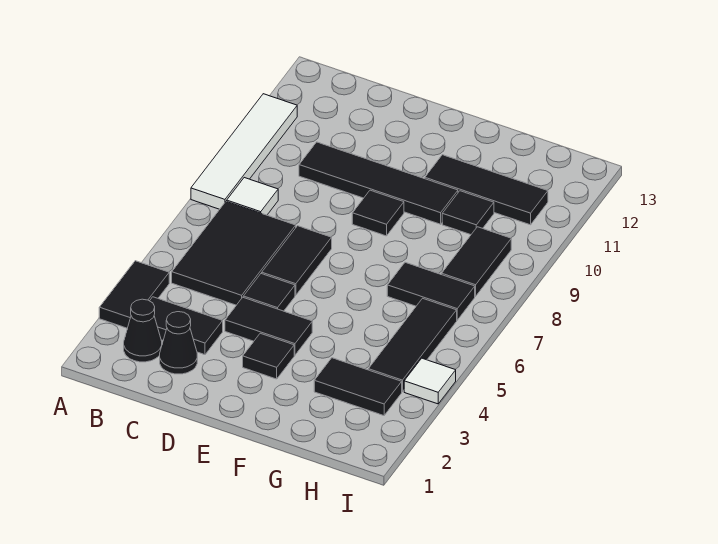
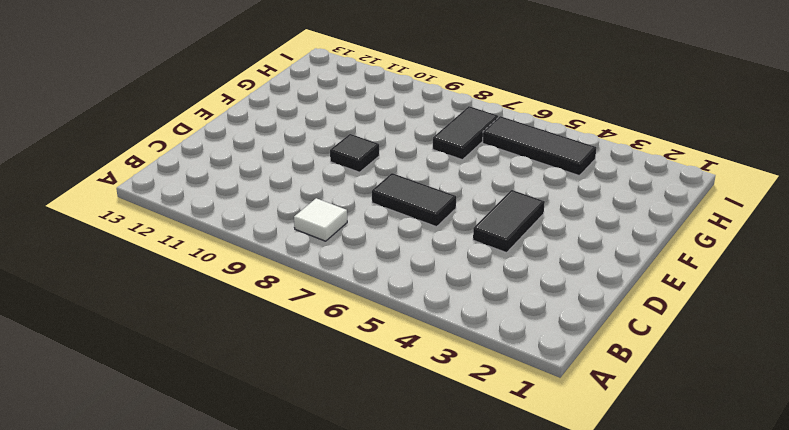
none -> black 1x2 tile [99,261,169,328]
none -> white 1x4 tile [191,94,297,209]
none -> black 1x1 cone [124,299,162,362]

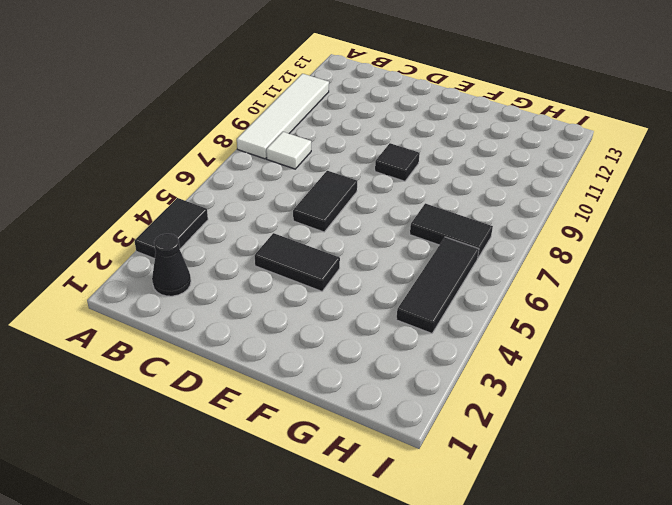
none -> black 1x2 tile [150,297,223,355]
none -> black 2x3 tile [172,201,296,305]
none -> black 1x1 cone [160,312,197,374]

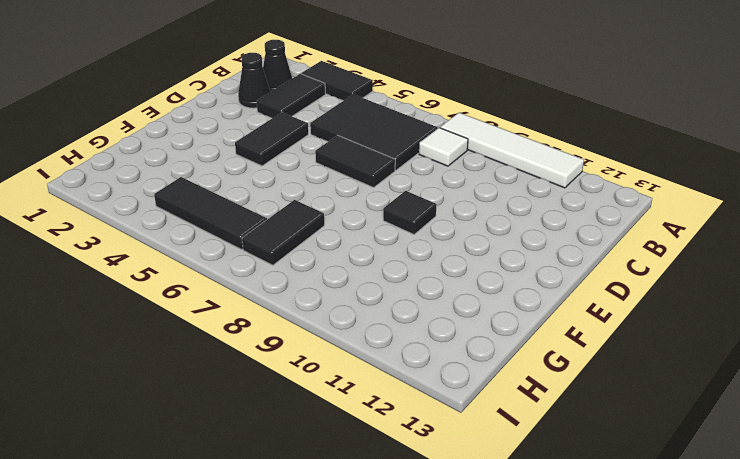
none -> black 1x4 tile [299,142,458,224]
none -> black 1x1 tile [243,273,295,311]
none -> black 1x1 tile [243,333,294,379]

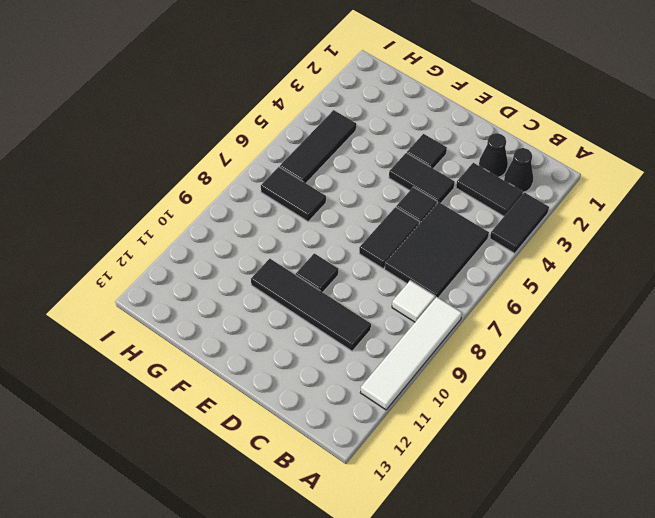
none -> black 1x3 tile [425,155,548,225]
none -> black 1x2 tile [314,358,402,416]
none -> black 1x1 tile [442,191,494,235]

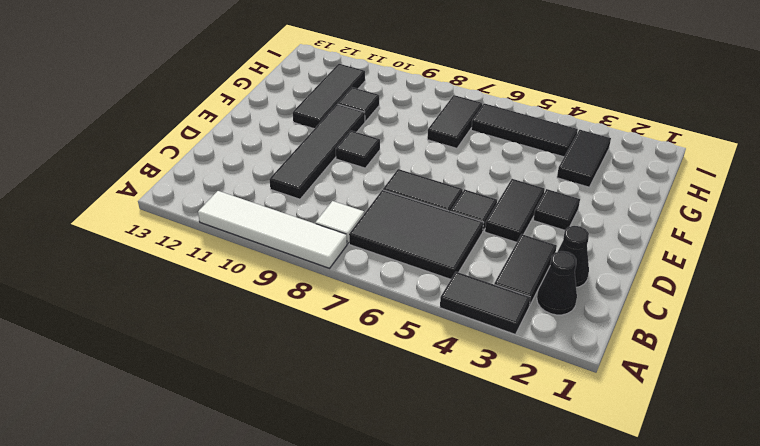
none -> black 1x2 tile [442,227,511,296]
none -> white 1x1 tile [404,358,456,404]

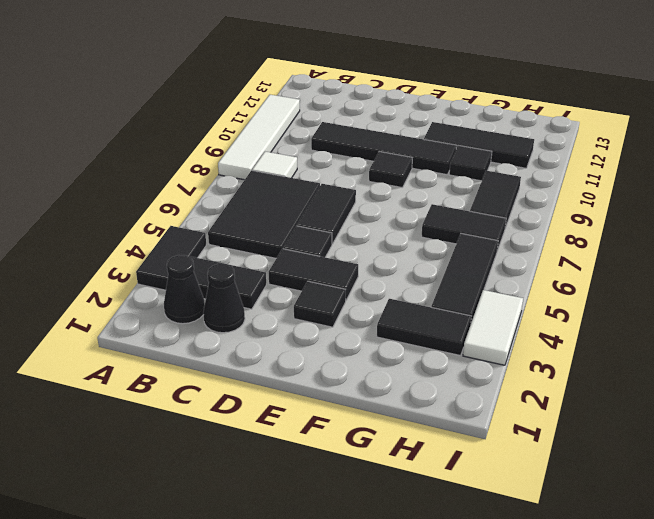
white 1x2 tile [463,290,523,365] -> white 1x1 tile [404,358,456,404]

